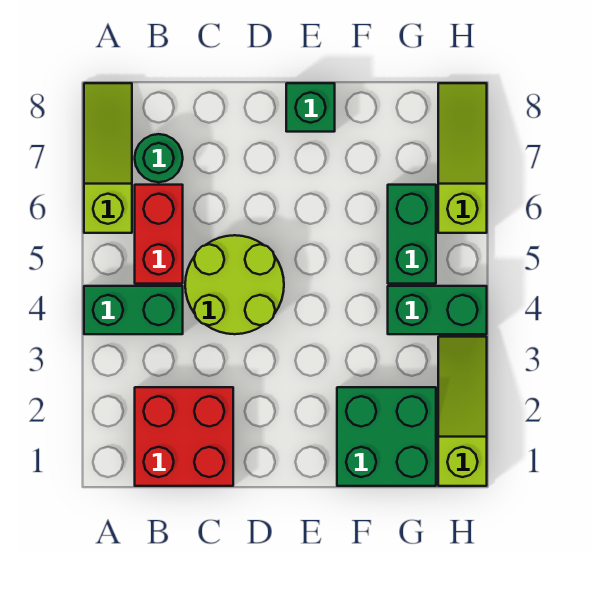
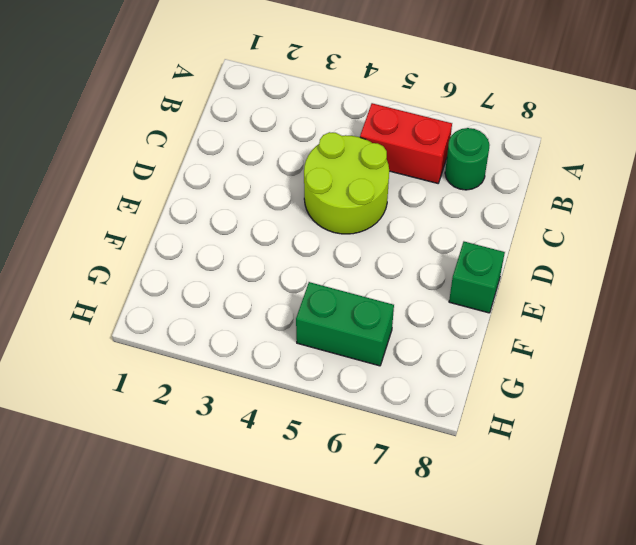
none -> green 1x2 brick [84,286,183,334]
none -> lime 1x3 slope [84,83,132,233]
none -> red 2x2 brick [135,387,233,486]

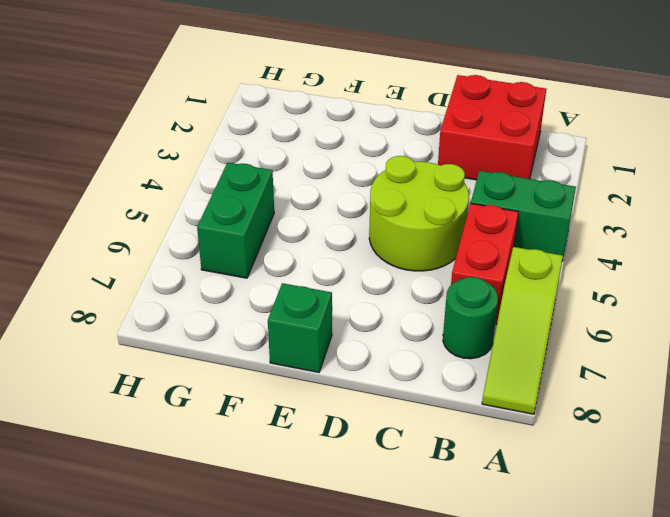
none -> green 2x2 brick [337,387,436,486]
none -> green 1x2 brick [388,286,487,334]
none -> lime 1x3 slope [438,337,487,486]

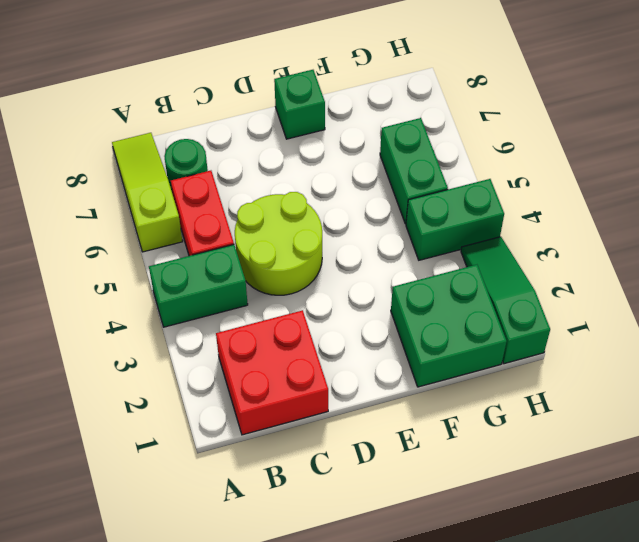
green 1x3 slope [461,237,550,364] -> lime 1x3 slope [438,337,487,486]
none -> lime 1x3 slope [438,83,487,233]

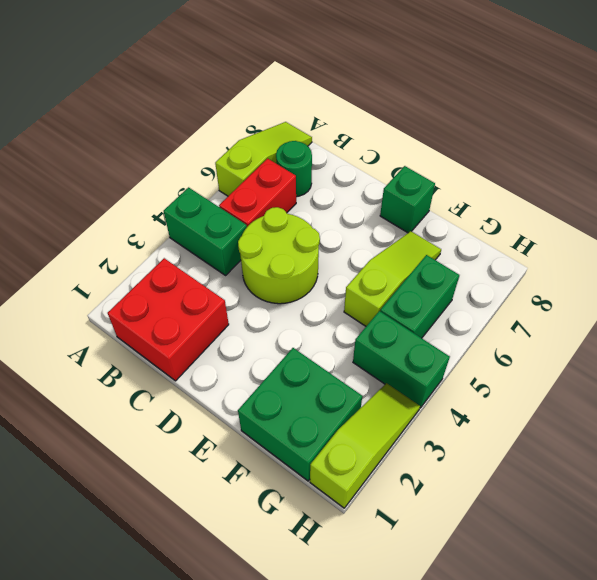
lime 1x3 slope [344,231,441,326] -> lime 1x3 slope moved to [438,83,487,233]

